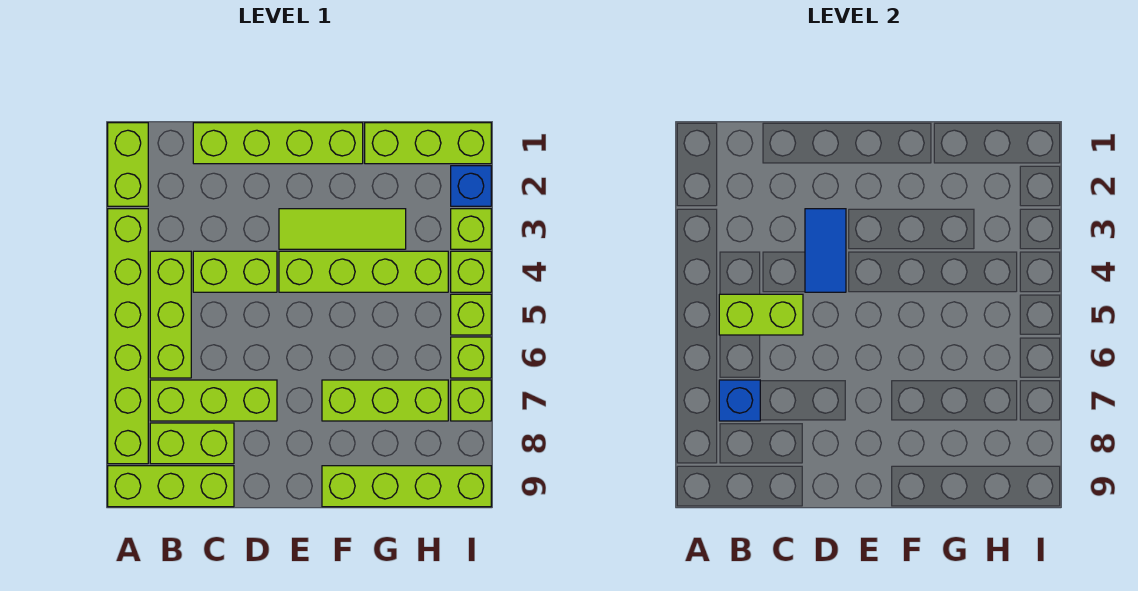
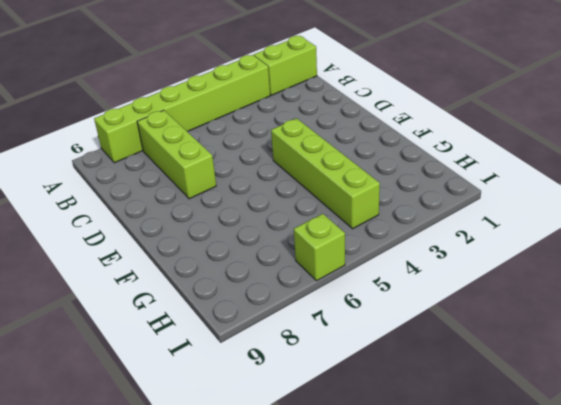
none -> lime 1x3 brick [108,466,234,507]
none -> lime 1x3 brick [150,251,191,378]
none -> lime 1x2 brick [150,423,234,464]

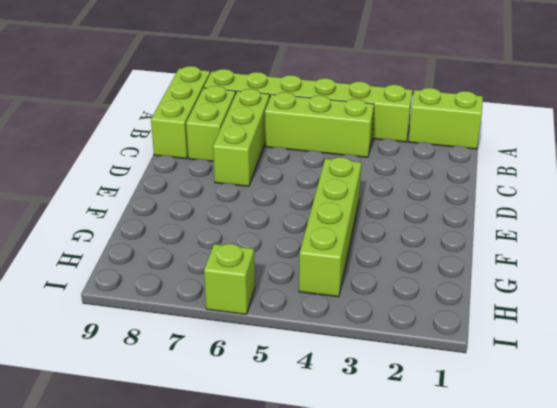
none -> lime 1x4 brick [193,123,363,164]
none -> lime 1x2 brick [193,251,277,292]
none -> lime 1x3 tile [279,209,406,249]

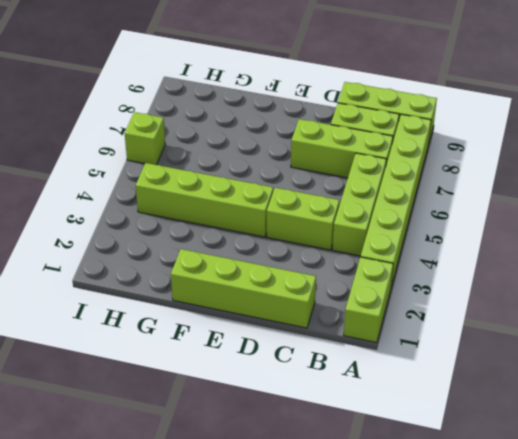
none -> lime 1x3 tile [279,209,406,249]
none -> lime 1x3 brick [322,380,448,421]
none -> lime 1x4 brick [322,466,491,507]

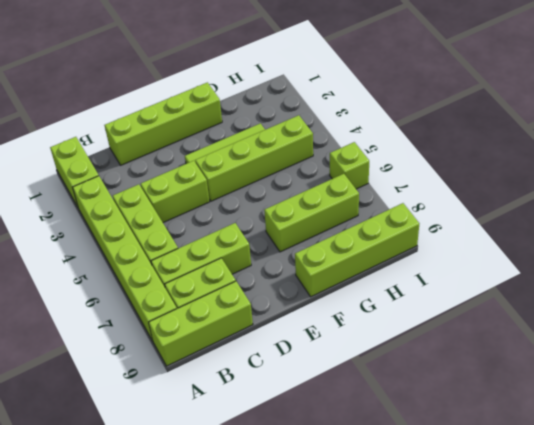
none -> lime 1x3 brick [365,123,491,164]
none -> blue 1x1 brick [451,166,491,206]
none -> lime 1x1 brick [451,209,491,249]

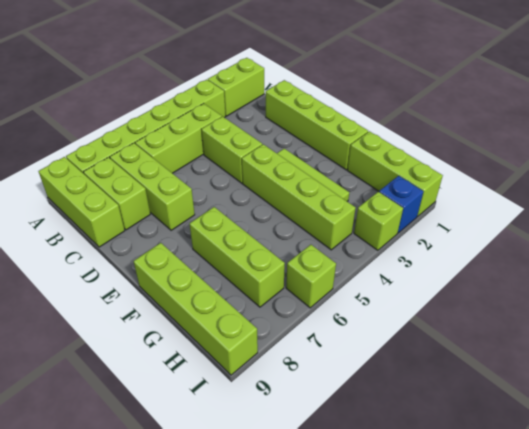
none -> lime 1x1 brick [451,251,491,292]
none -> lime 1x1 brick [451,294,491,335]
none -> lime 1x1 brick [451,380,491,421]

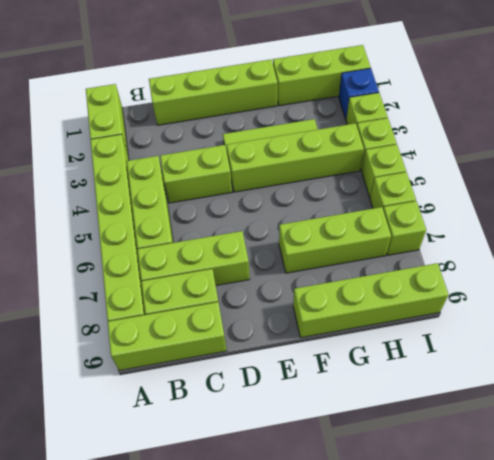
none -> lime 1x2 brick [719,294,803,335]
none -> blue 1x1 brick [719,380,760,421]
none -> blue 1x2 tile [805,209,846,292]

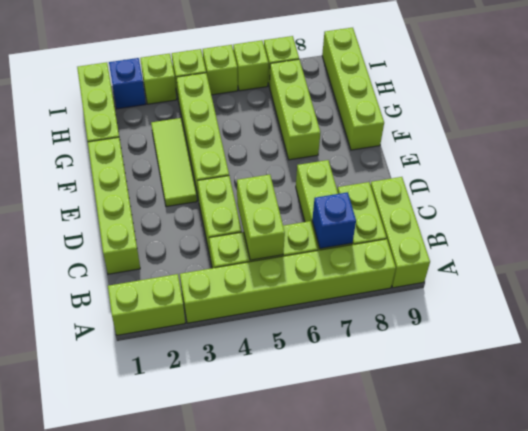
none -> blue 1x2 tile [805,209,846,292]

